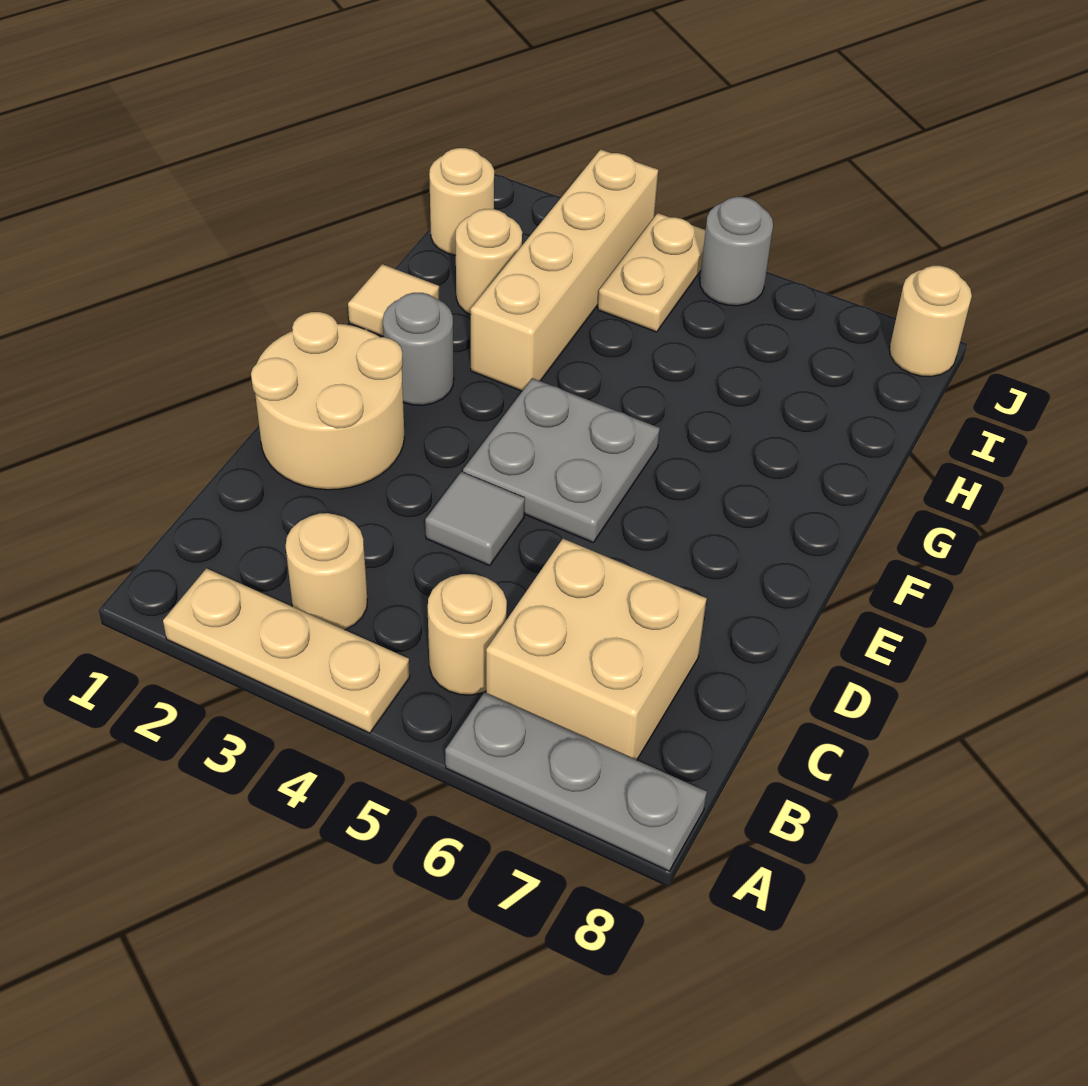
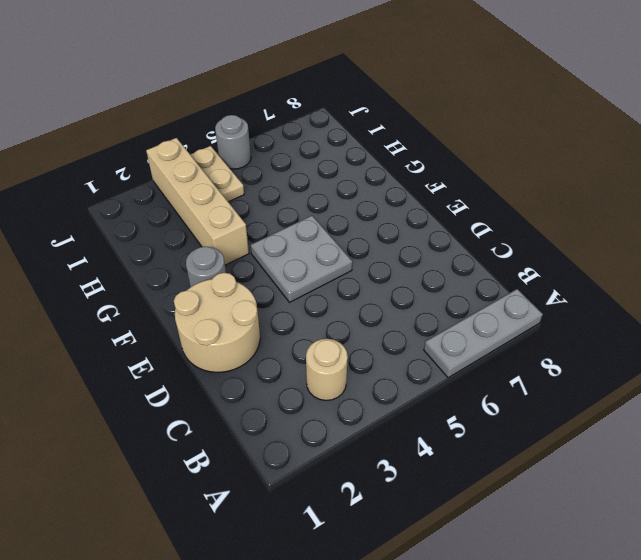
none -> tan 1x3 plate [163,568,410,733]
none -> tan 1x1 round brick [428,574,507,695]
none -> tan 2x2 brick [486,539,707,760]

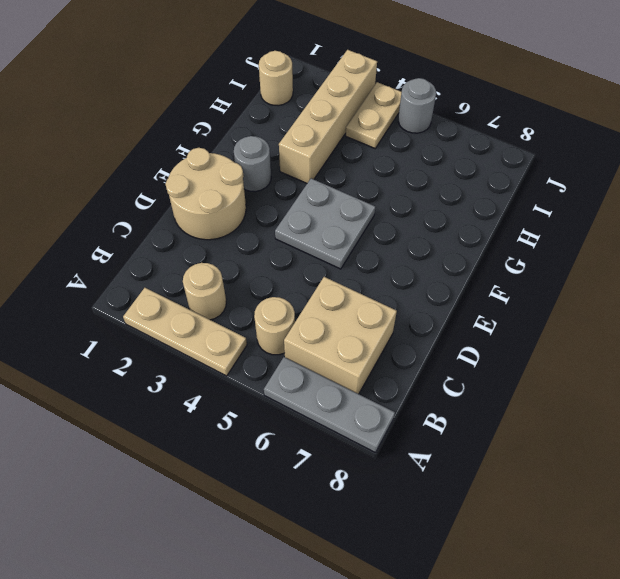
none -> grey 1x1 tile [425,472,525,566]
none -> tan 1x1 tile [348,264,440,337]
none -> tan 1x1 round brick [456,209,522,315]

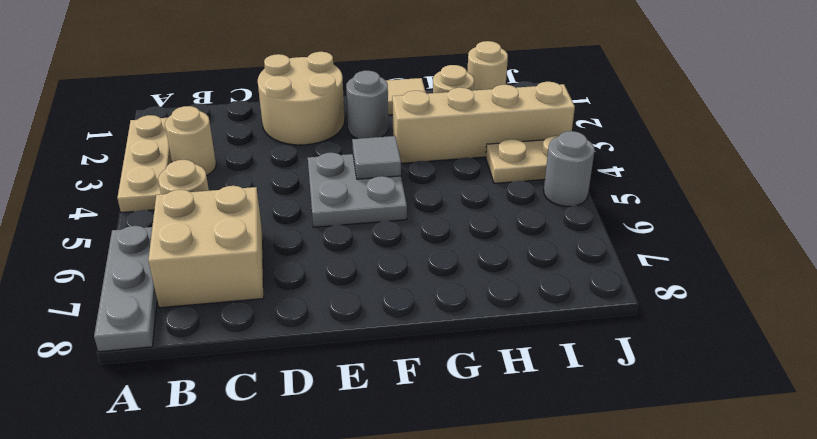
grey 1x1 tile [352,136,401,179] -> grey 1x1 tile moved to [425,472,525,566]
none -> tan 1x1 round brick [889,266,972,376]

